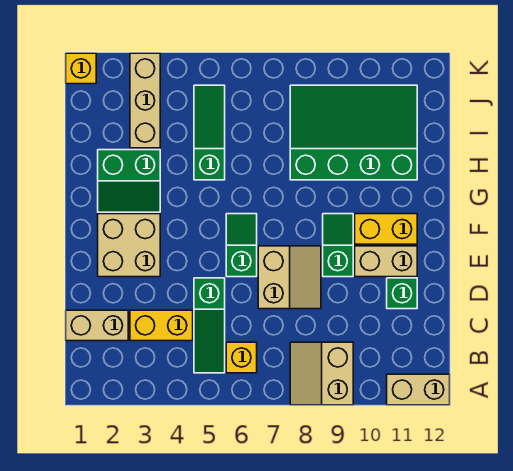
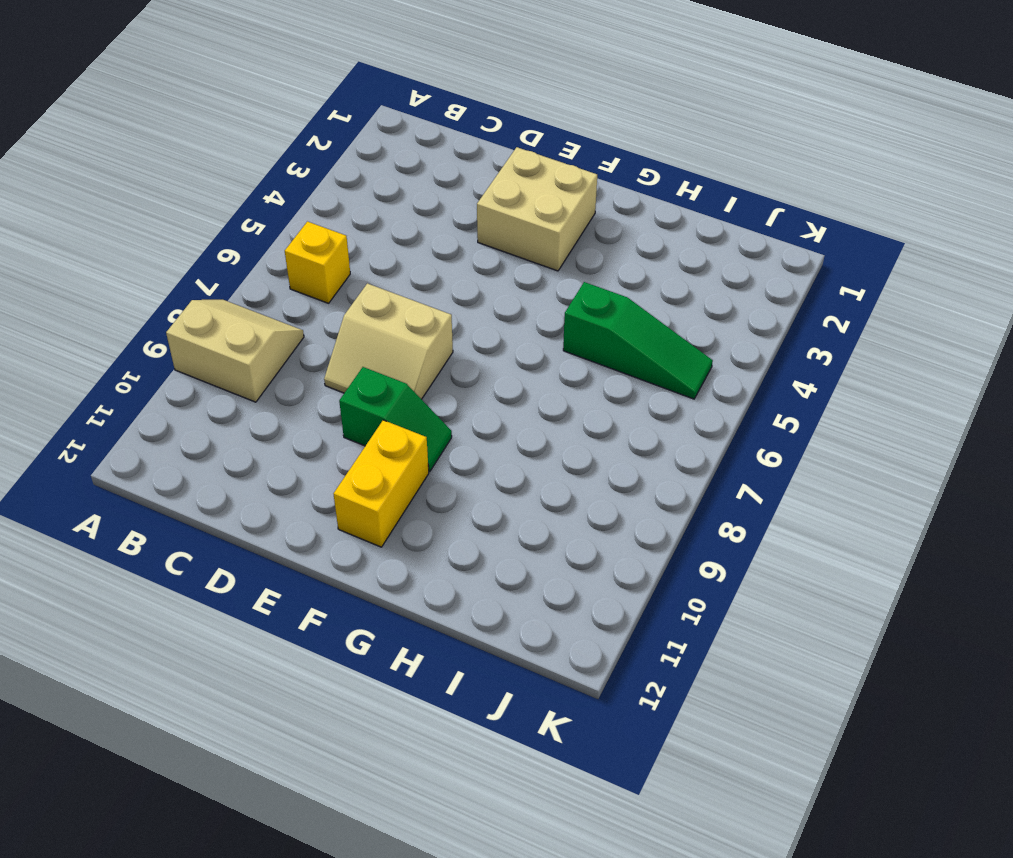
none -> tan 1x2 brick [387,374,450,405]
none -> green 1x3 slope [194,278,225,373]
none -> tan 1x2 brick [66,310,128,341]

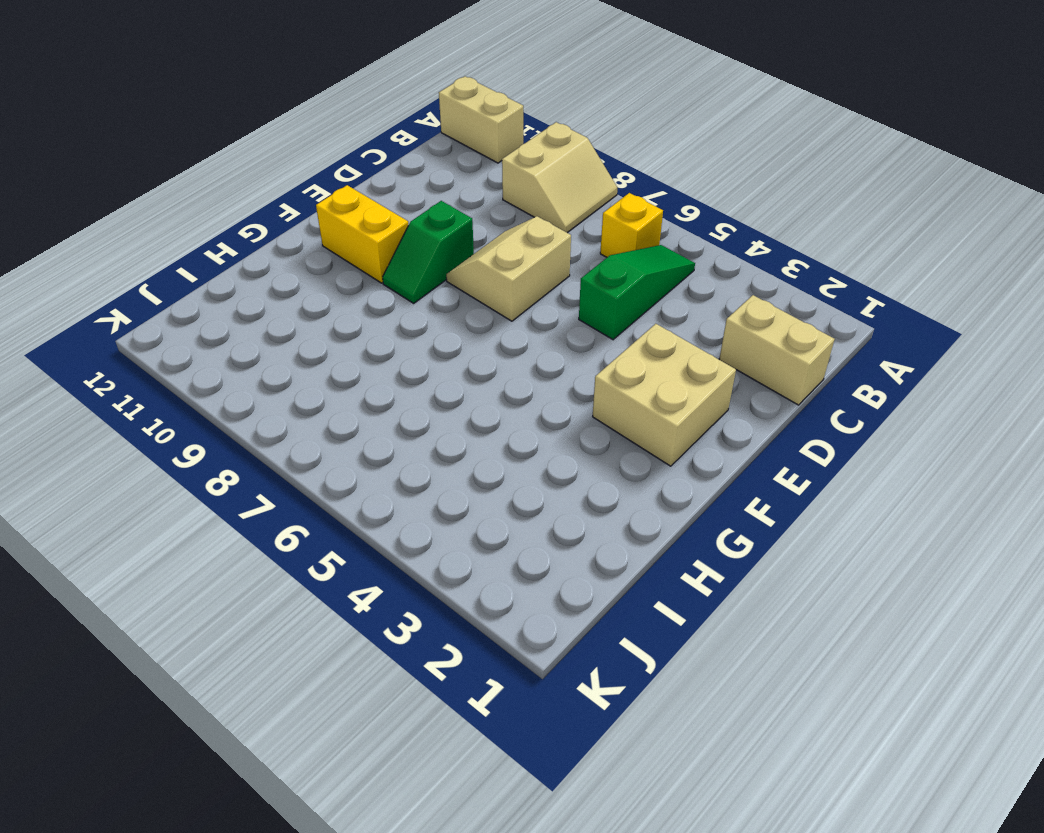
none -> yellow 1x2 brick [130,310,193,341]
none -> green 1x1 brick [387,278,417,309]
none -> green 1x2 slope [226,214,257,277]

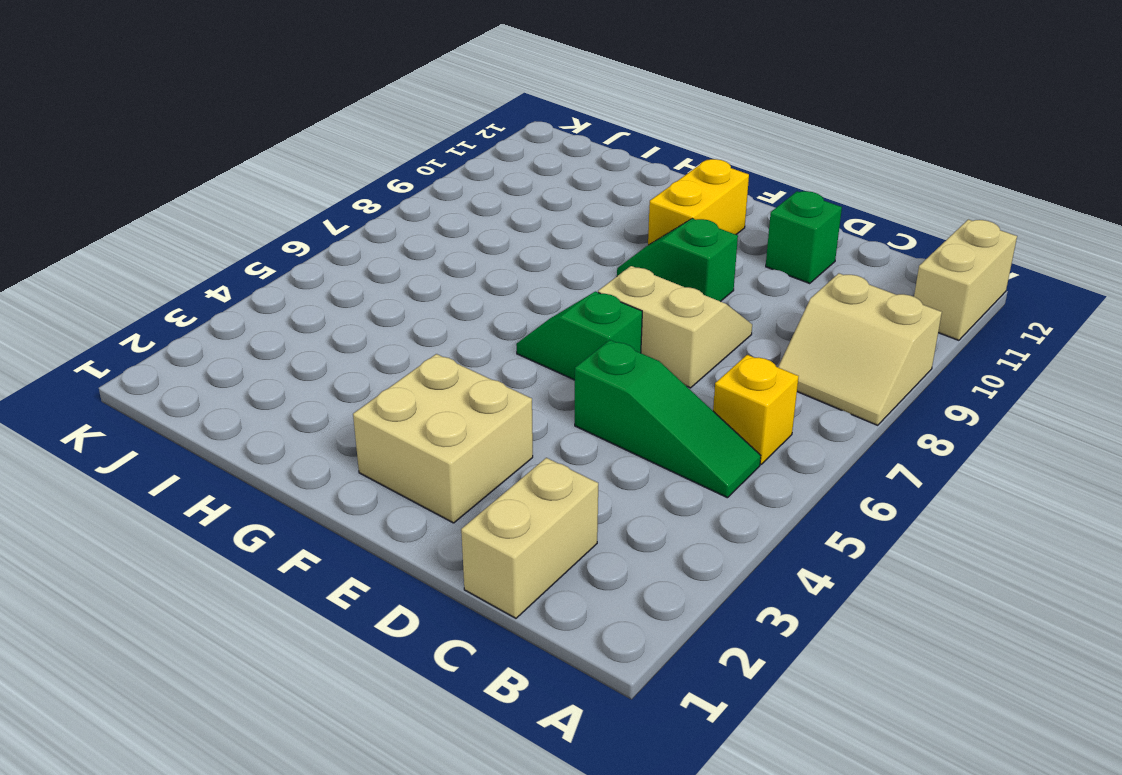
none -> yellow 1x2 brick [130,310,193,341]
none -> tan 1x2 brick [355,246,417,277]
none -> green 2x2 slope [98,150,160,212]

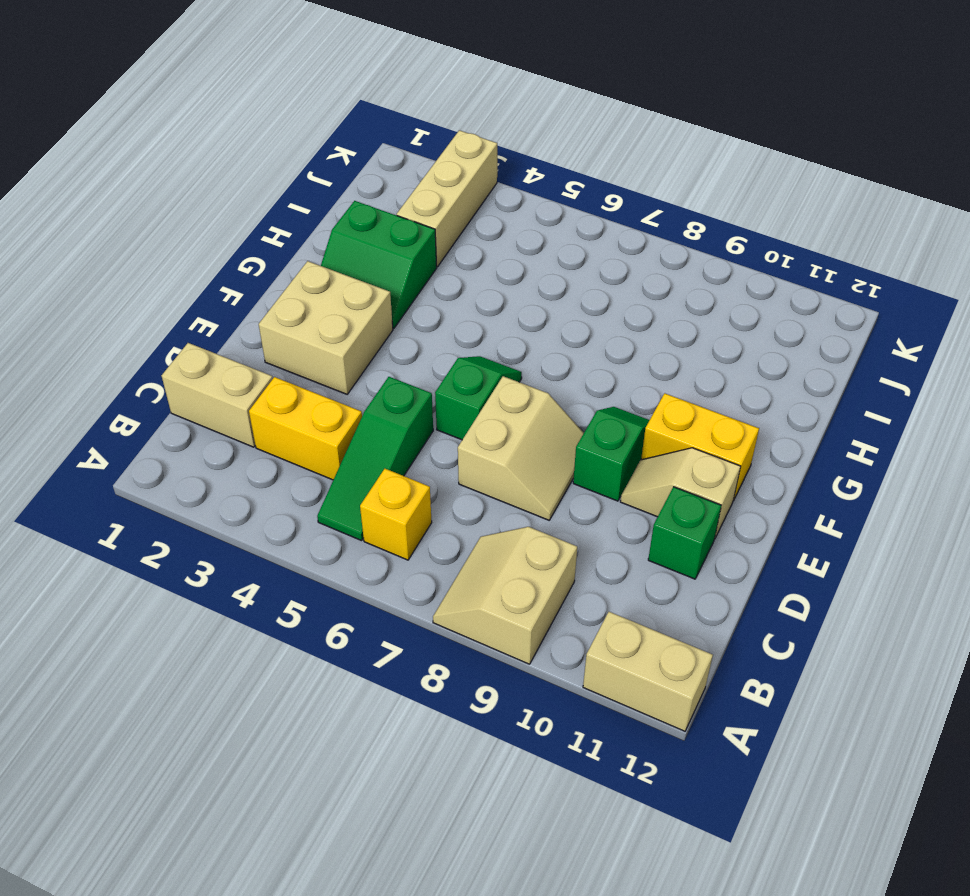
tan 1x2 slope [620,448,741,538] -> tan 1x2 brick [355,246,417,277]
none -> green 1x3 slope [194,85,225,180]
none -> green 3x4 slope [290,85,417,180]
none -> yellow 1x1 brick [66,53,96,84]

